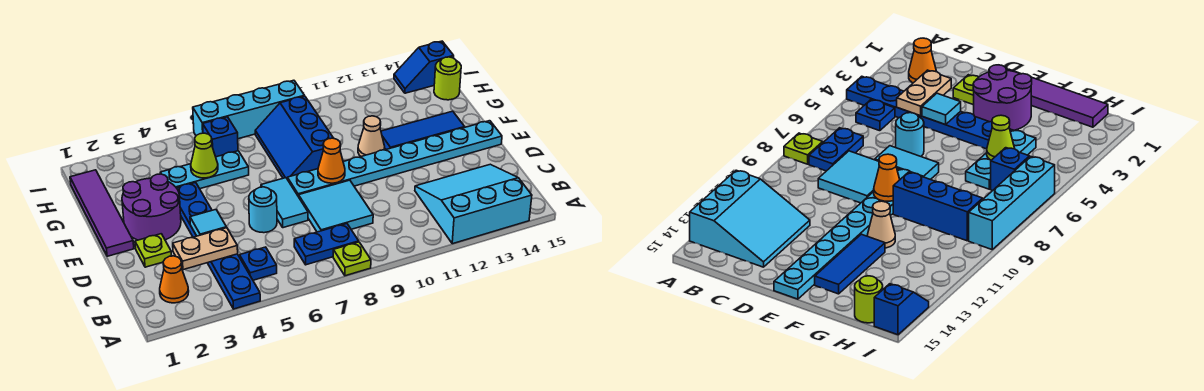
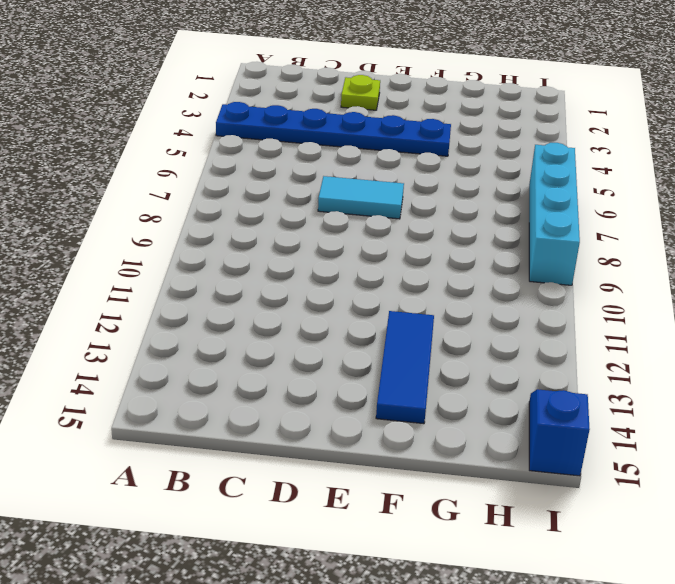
none -> lime 1x1 plate [333,242,371,276]
none -> cyan 3x3 slope [415,164,532,244]
none -> orange 1x1 cone [160,256,189,303]

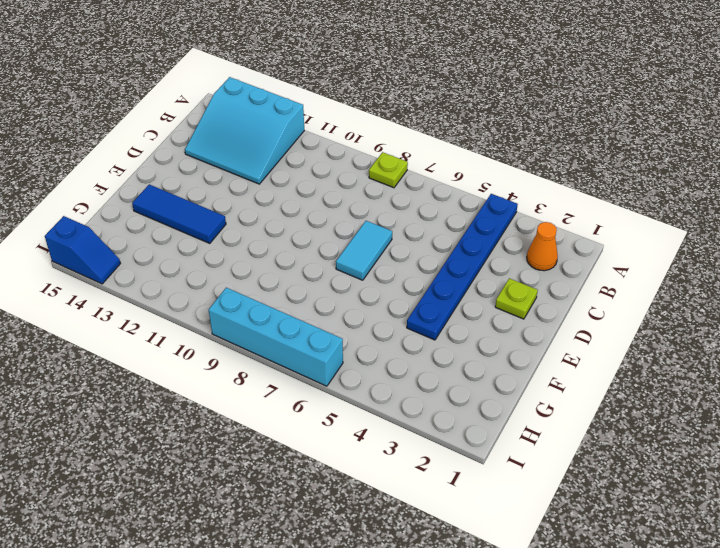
none -> blue 1x1 plate [240,247,277,280]
none -> blue 1x2 plate [294,224,359,265]
none -> cyan 2x2 tile [299,180,373,232]

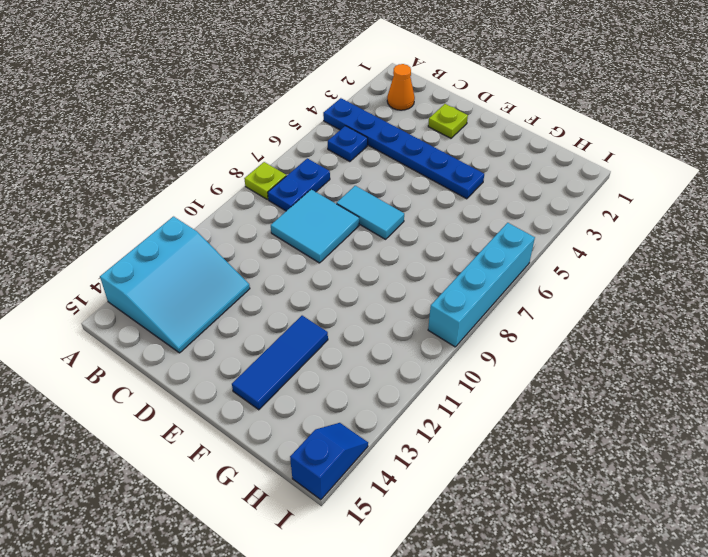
none -> cyan 1x1 round brick [249,187,277,233]
none -> purple 1x4 tile [70,170,134,256]
none -> purple 2x2 round brick [122,174,181,240]

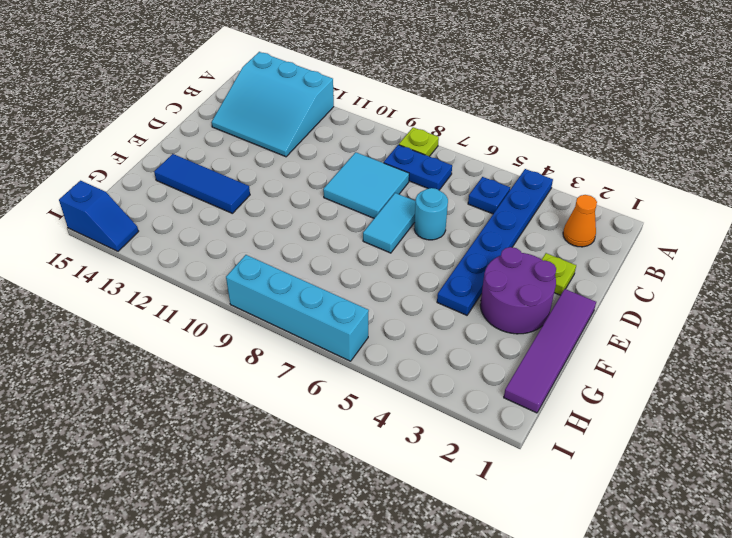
none -> cyan 1x8 plate [287,121,502,197]
none -> blue 2x3 slope [255,96,333,178]
none -> tan 1x1 cone [358,116,385,156]

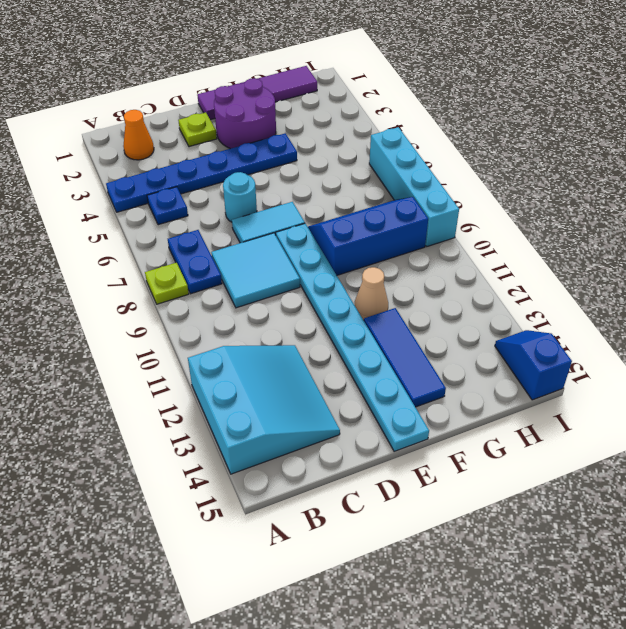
none -> cyan 1x3 plate [160,151,249,189]
none -> blue 1x1 brick [203,117,238,157]
none -> lime 1x1 round brick [434,57,461,100]

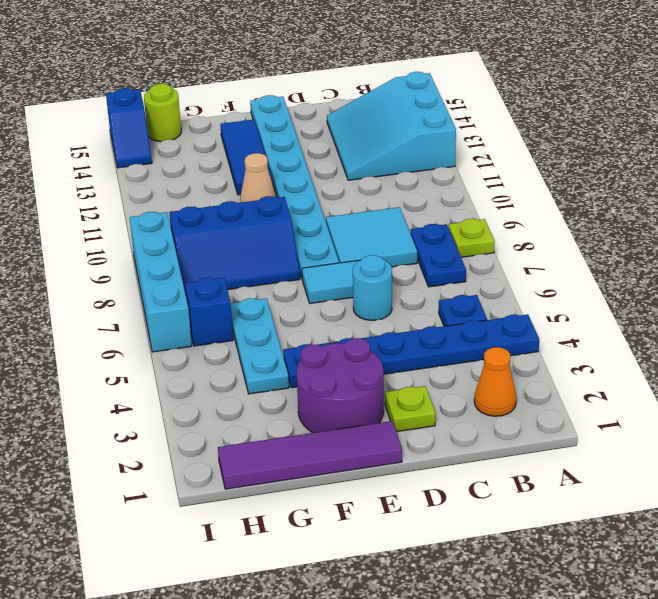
none -> tan 1x2 plate [173,228,238,270]
none -> cyan 1x1 tile [190,210,226,236]
none -> orange 1x1 cone [318,138,345,183]

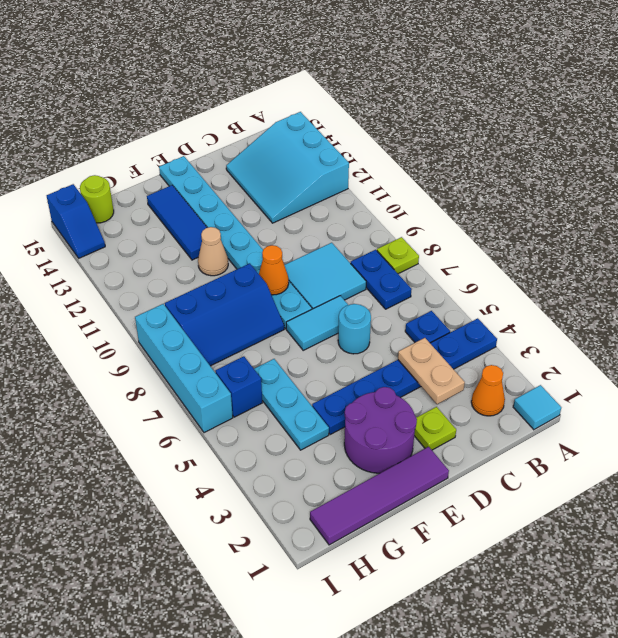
cyan 1x1 tile [513,385,561,430] -> cyan 1x1 tile moved to [190,210,226,236]
none -> lime 1x1 cone [191,133,218,178]

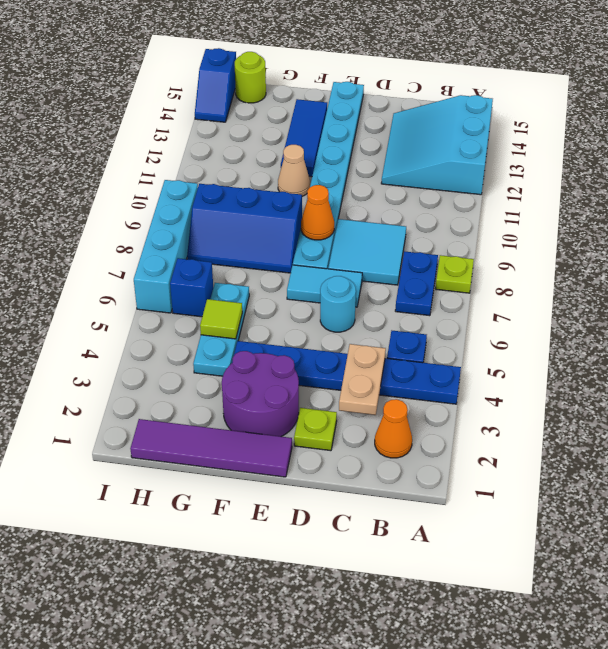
lime 1x1 tile [200,299,242,339] -> lime 1x1 cone [191,133,218,178]
none -> cyan 1x1 tile [190,210,226,236]

